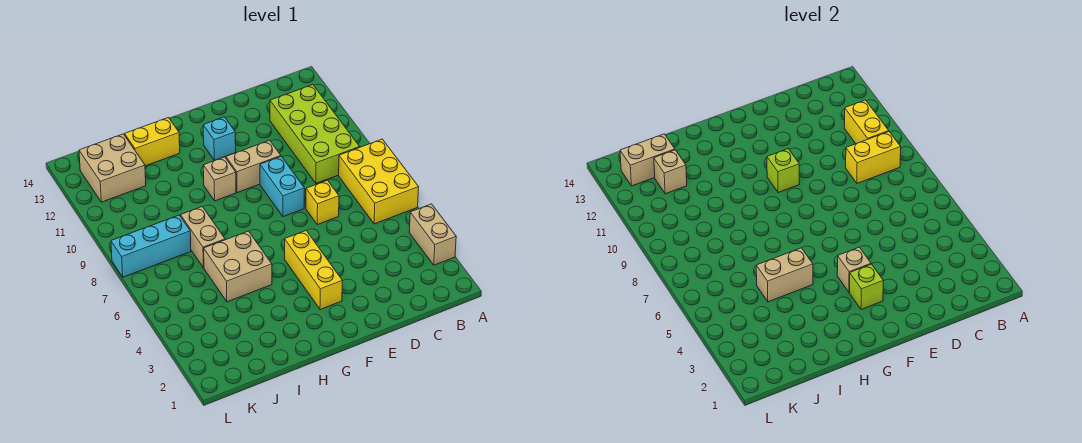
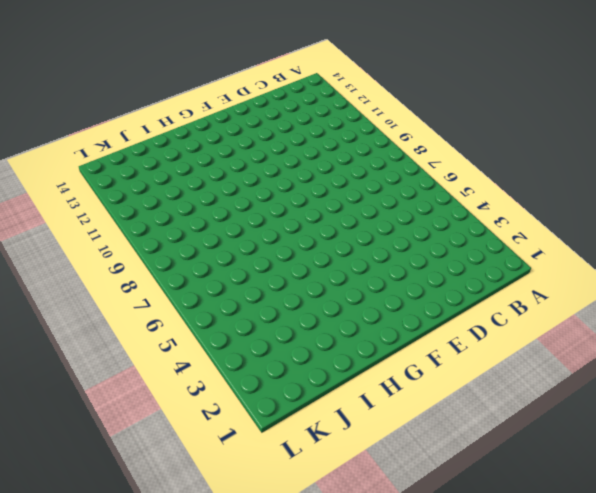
none -> tan 1x2 brick [409,204,456,265]
none -> yellow 2x3 brick [339,139,419,224]
none -> lime 2x4 brick [270,85,360,183]

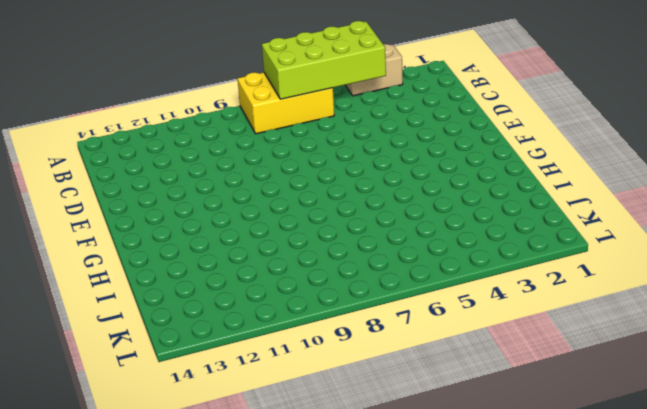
lime 2x4 brick [262,21,386,99] -> lime 2x4 brick moved to [270,85,360,183]
none -> yellow 1x1 brick [306,180,339,225]
none -> cyan 1x2 brick [260,156,305,217]
none -> tan 1x2 brick [226,140,281,193]

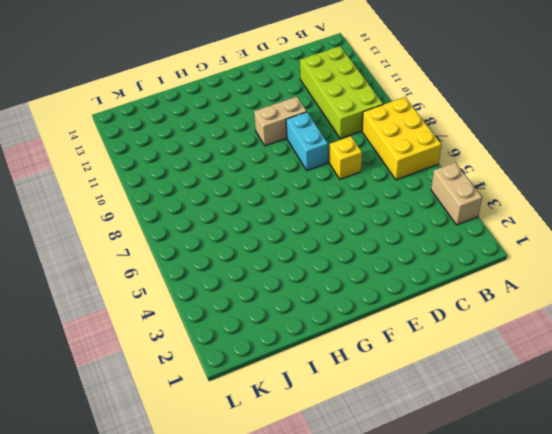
none -> yellow 1x3 brick [285,231,342,310]
none -> cyan 1x1 brick [203,117,236,161]
none -> tan 1x1 brick [203,157,236,201]

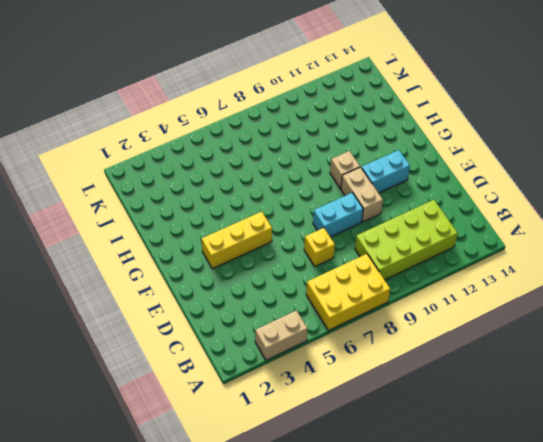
cyan 1x2 brick [362,150,410,193] -> cyan 1x1 brick [203,117,236,161]
none -> tan 2x2 brick [204,231,272,302]
none -> yellow 1x2 brick [125,118,180,166]
none -> tan 1x2 brick [181,207,225,268]

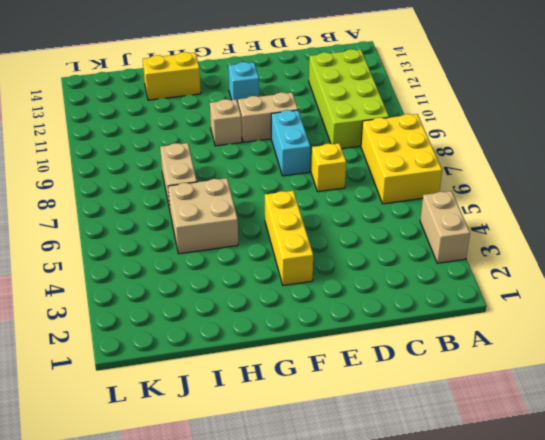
none -> cyan 1x3 brick [111,215,191,277]
none -> tan 2x2 brick [79,134,146,202]
none -> yellow 1x2 brick [846,132,901,183]

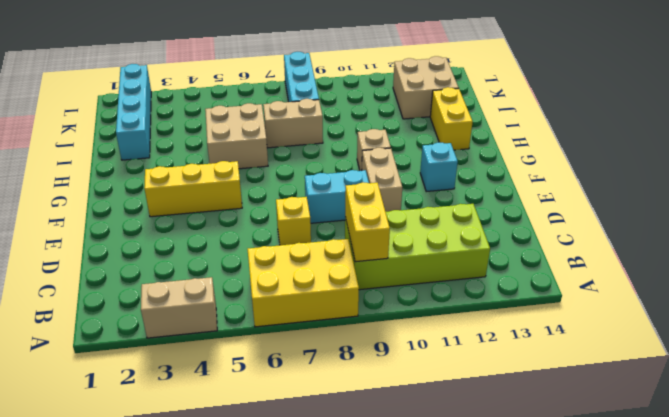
cyan 1x4 brick [116,64,151,160] -> none
none -> yellow 1x2 brick [844,100,889,144]
none -> lime 1x1 brick [850,264,883,310]
none -> tan 1x1 brick [837,247,871,292]

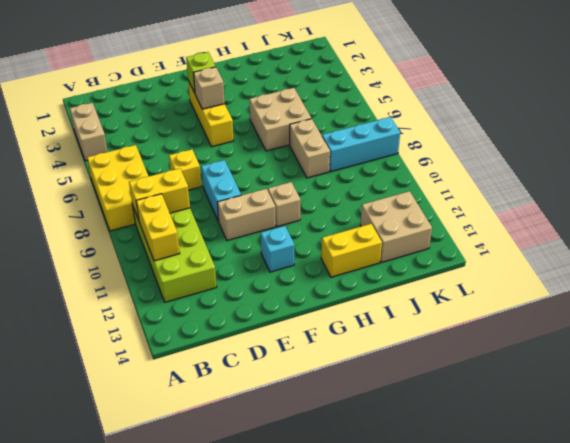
none -> lime 1x1 brick [767,149,800,193]
none -> tan 1x2 brick [756,248,813,302]
none -> tan 1x1 brick [654,150,687,194]

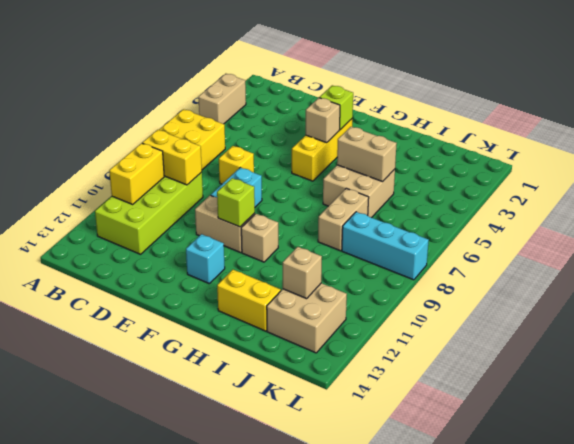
none -> tan 1x2 brick [620,134,675,186]

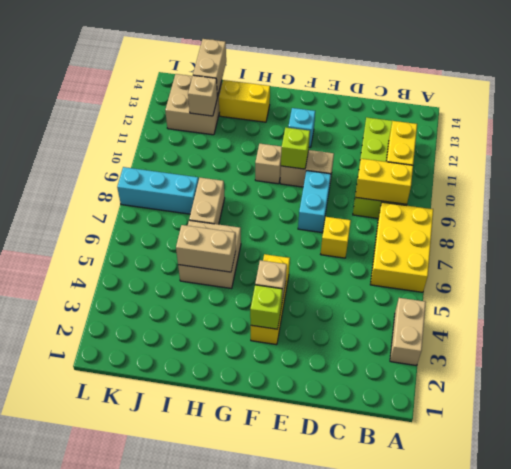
tan 1x2 brick [193,39,226,97] -> tan 1x2 brick turned to [620,134,675,186]

